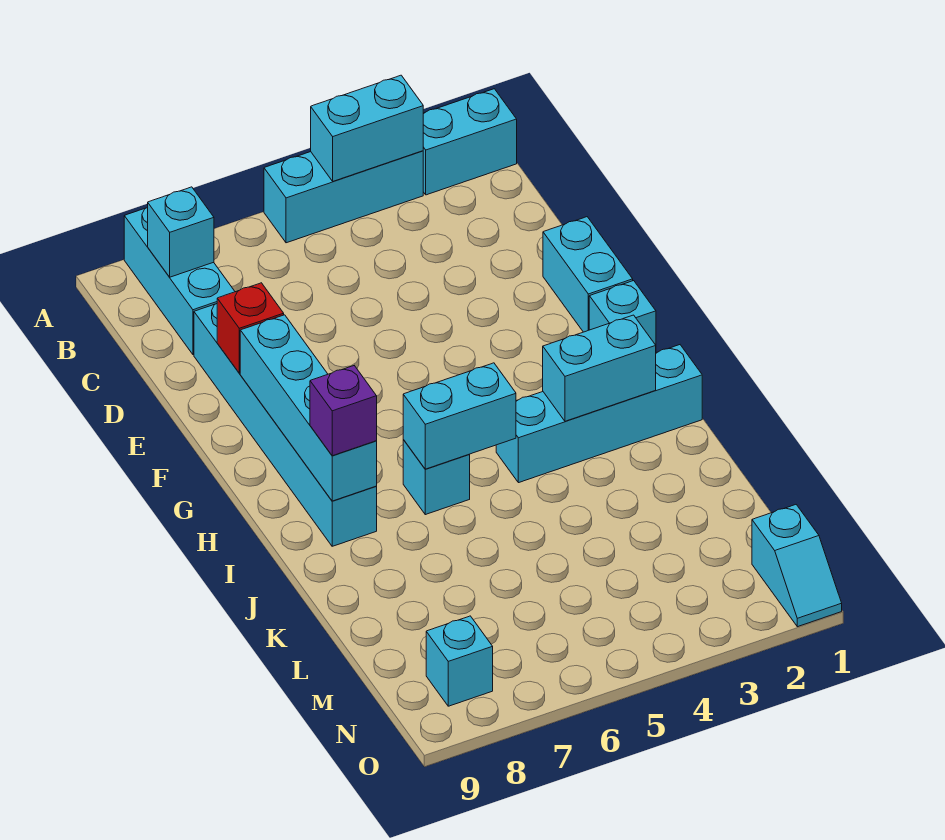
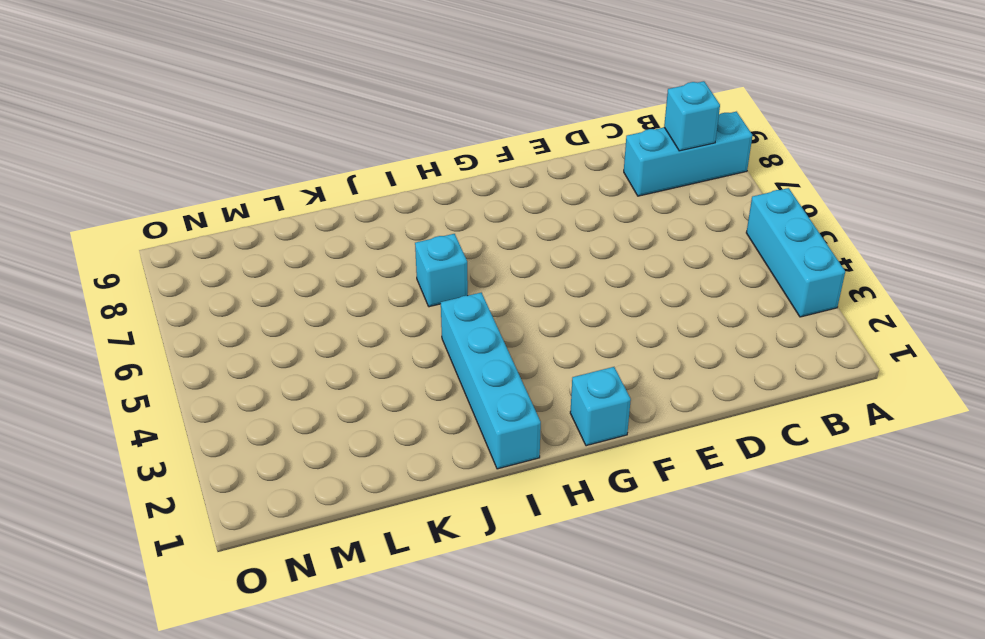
none -> cyan 1x2 brick [423,89,517,195]
none -> cyan 1x6 brick [194,304,377,546]
none -> cyan 1x2 brick [543,217,633,332]

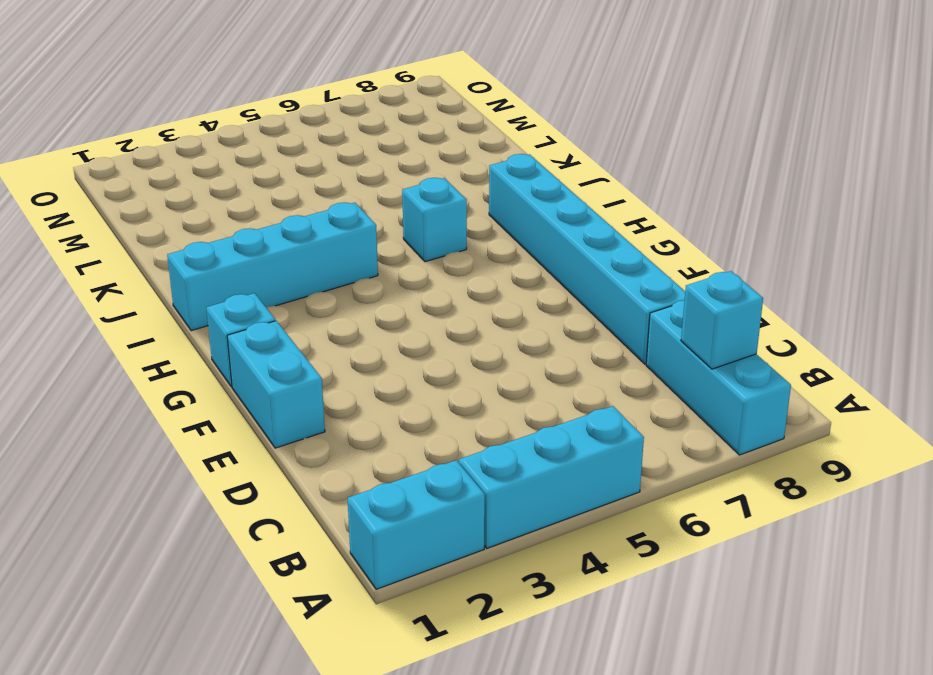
none -> cyan 1x2 slope [752,505,842,627]
none -> cyan 1x1 brick [426,616,493,706]
none -> cyan 1x2 brick [311,75,423,181]

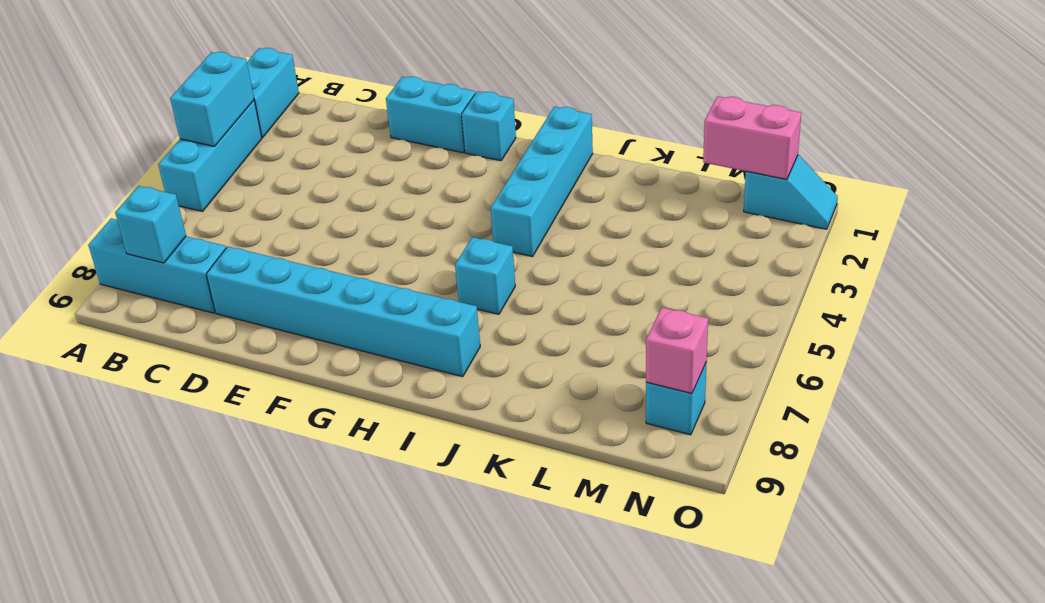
pink 1x2 brick [703,96,801,179] -> none
pink 1x1 brick [646,307,708,393] -> none
none -> red 1x1 brick [217,283,284,373]
none -> cyan 1x4 brick [240,315,377,501]
none -> cyan 1x2 brick [543,315,656,421]

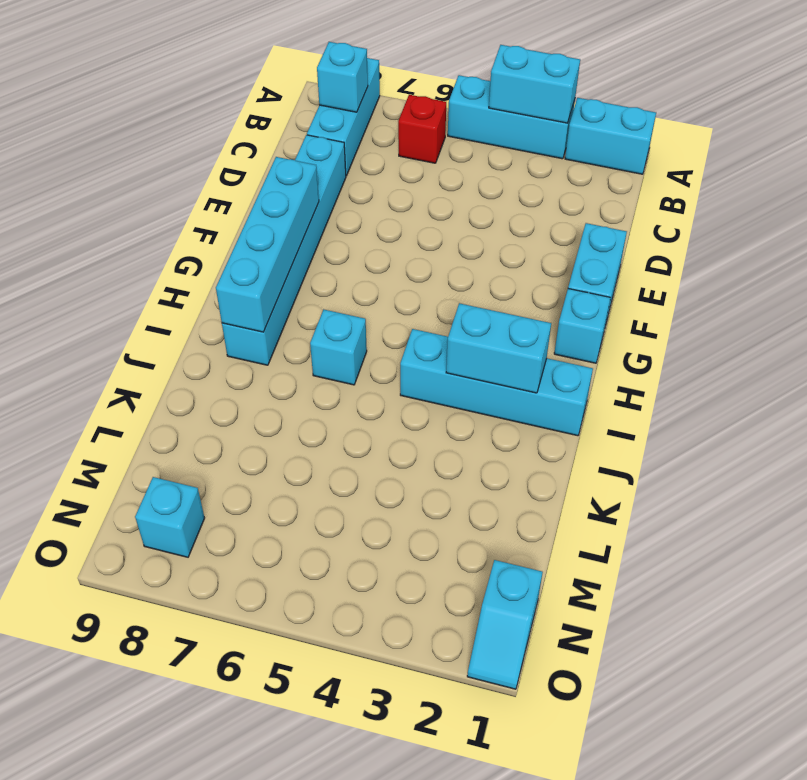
red 1x1 brick [398,95,446,163] -> red 1x1 brick moved to [217,283,284,373]
none -> cyan 1x2 brick [403,363,516,469]
none -> purple 1x1 brick [310,366,377,456]

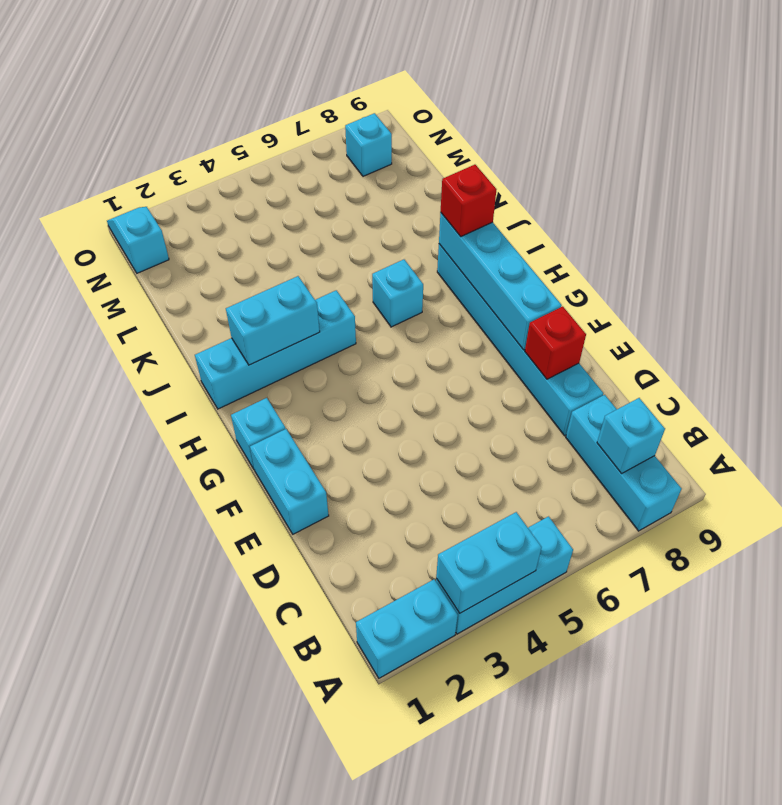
red 1x1 brick [441,165,496,237] -> purple 1x1 brick [310,366,377,456]
none -> cyan 1x2 brick [403,363,516,469]

